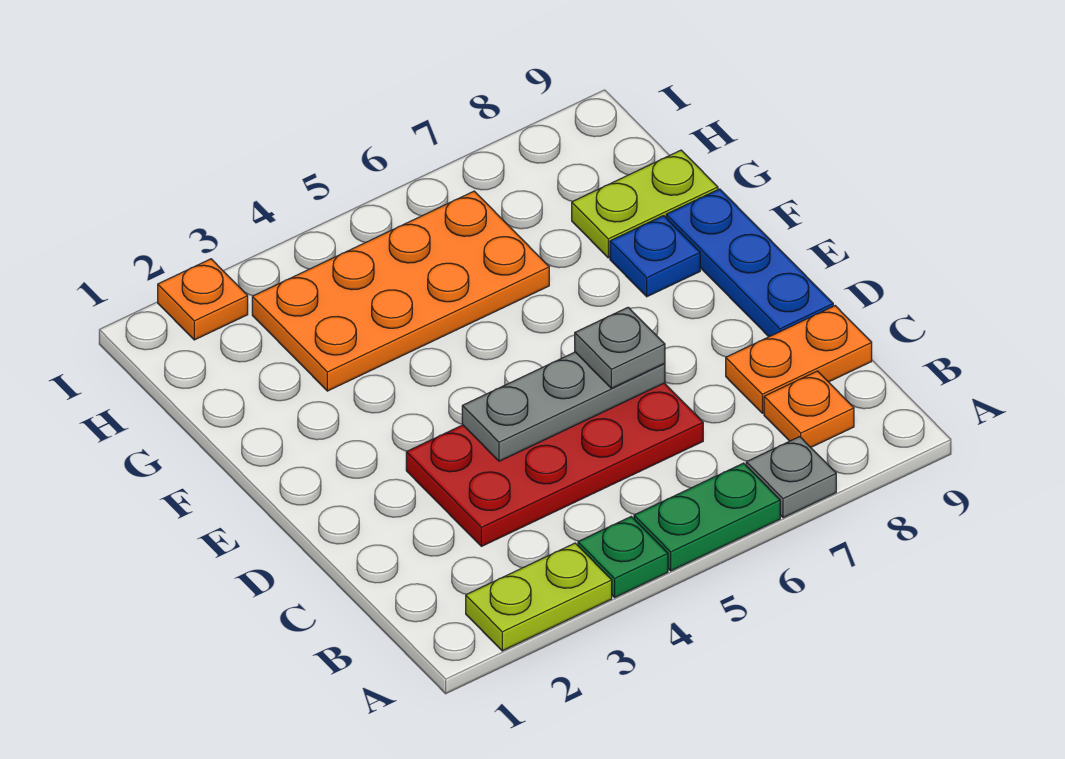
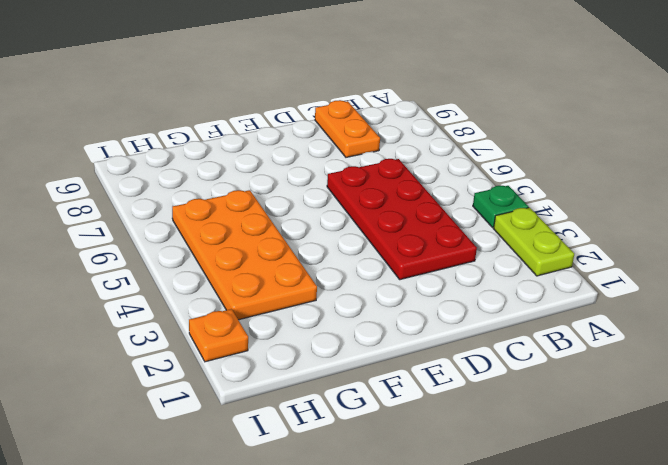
none -> green 1x2 plate [634,463,780,571]
none -> grey 1x1 plate [746,437,836,518]
none -> orange 1x1 plate [764,371,854,447]

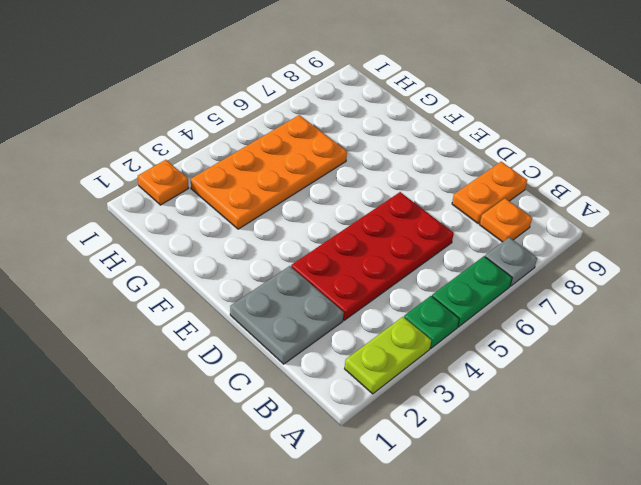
grey 2x2 plate [230,266,344,364] -> none
none -> blue 1x3 plate [666,189,833,337]
none -> blue 1x1 plate [610,216,700,297]
none -> lime 1x2 plate [572,150,718,258]

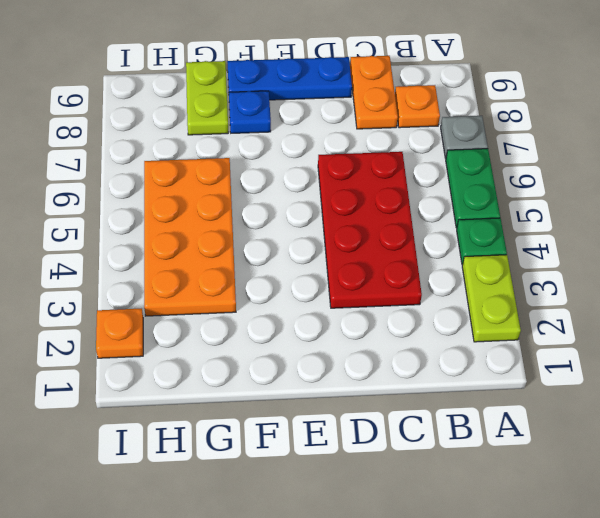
none -> grey 1x3 plate [462,352,665,461]
none -> grey 1x1 plate [575,307,665,388]

